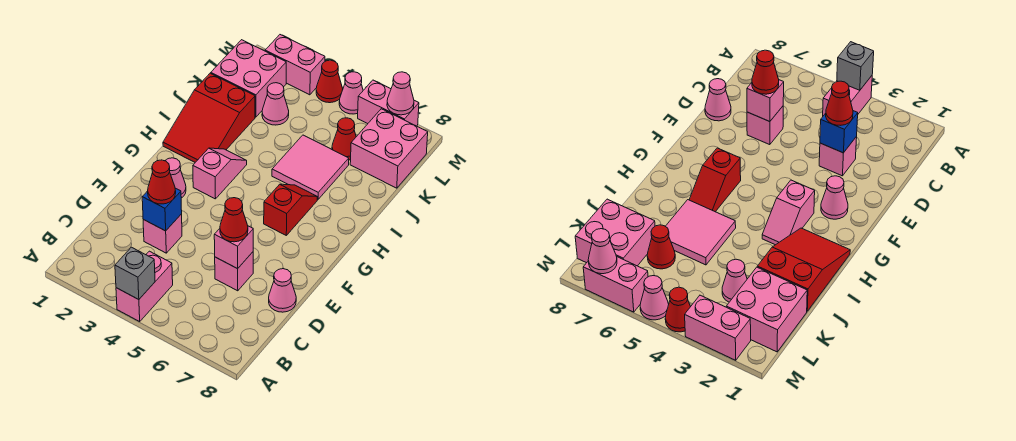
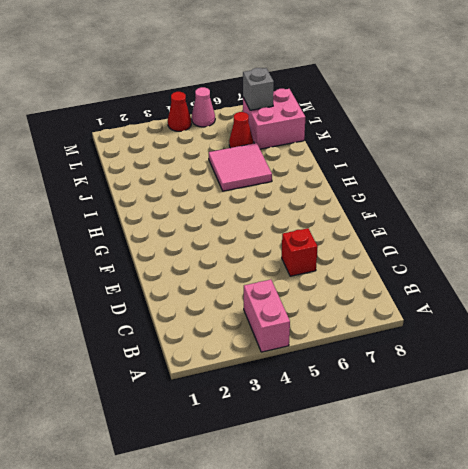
red 1x1 brick [282,228,318,276] -> pink 1x1 brick [215,252,253,291]
grey 1x1 brick [243,68,274,110] -> grey 1x1 brick moved to [115,247,155,300]
none -> pink 1x1 brick [143,214,182,253]
none -> pink 1x1 cone [269,269,296,312]
none -> pink 1x1 cone [165,158,186,198]

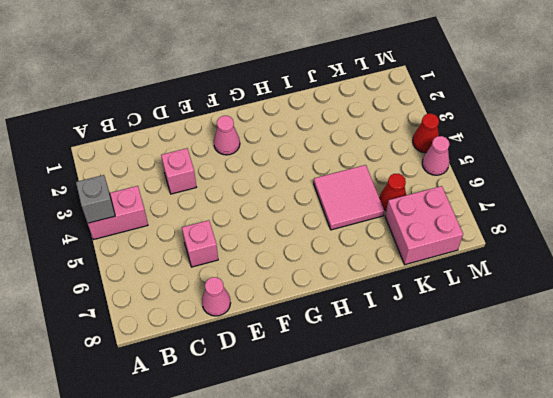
none -> pink 1x2 slope [193,148,247,199]
none -> red 1x2 slope [264,184,317,235]
none -> red 2x3 slope [163,73,255,162]

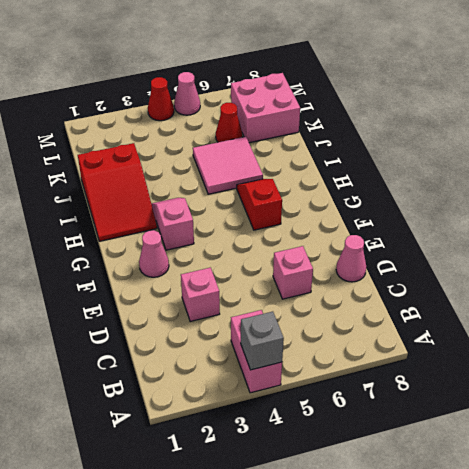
none -> pink 2x2 brick [211,40,286,117]
none -> pink 1x1 cone [262,83,289,125]
none -> pink 1x2 brick [265,35,325,95]

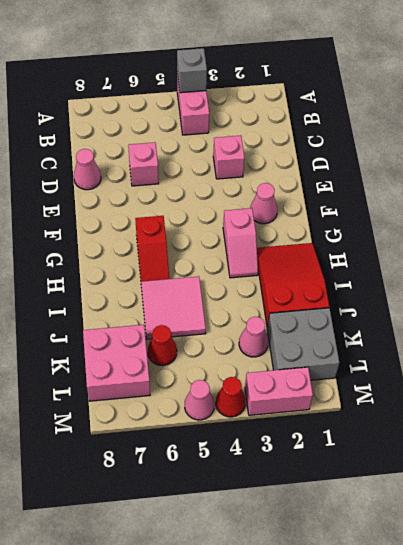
grey 2x2 brick [267,308,339,380] -> pink 2x2 brick [211,40,286,117]
none -> pink 1x2 brick [358,80,419,126]
none -> blue 1x1 brick [142,188,182,231]
none -> pink 1x1 brick [214,226,253,269]

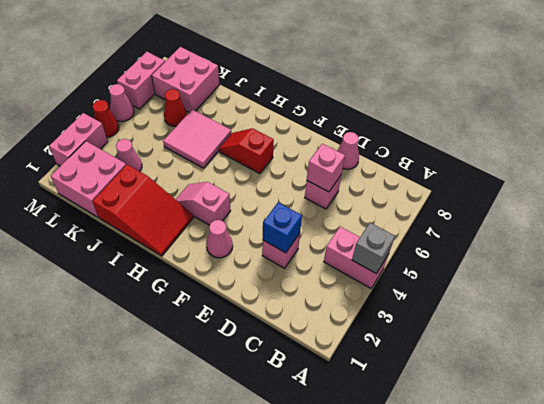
none -> pink 1x1 cone [387,72,414,115]
none -> red 1x1 cone [148,160,176,204]
none -> red 1x1 cone [220,198,248,242]

